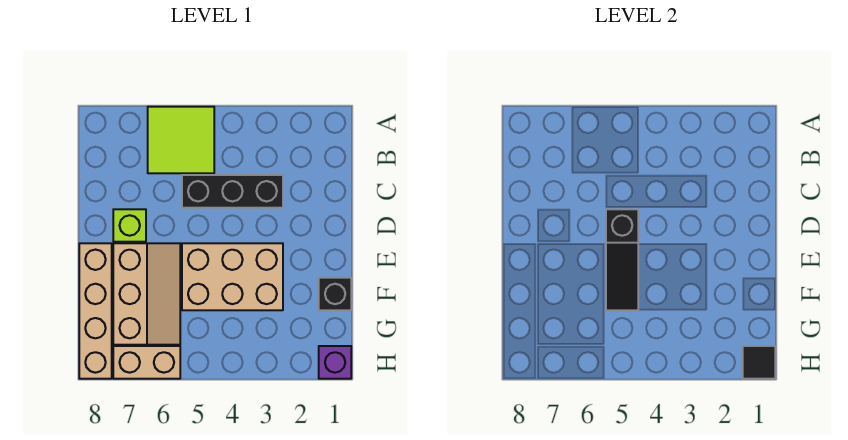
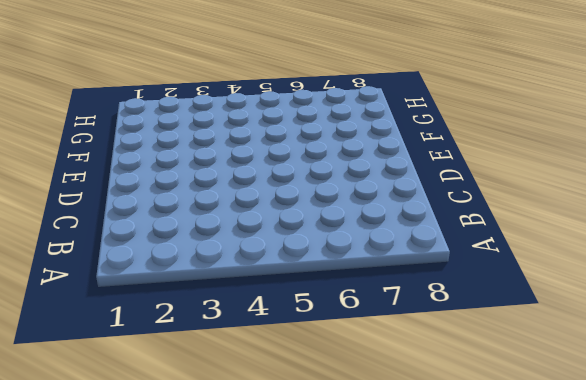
none -> lime 2x2 tile [148,107,214,173]
none -> black 1x3 brick [182,175,283,208]

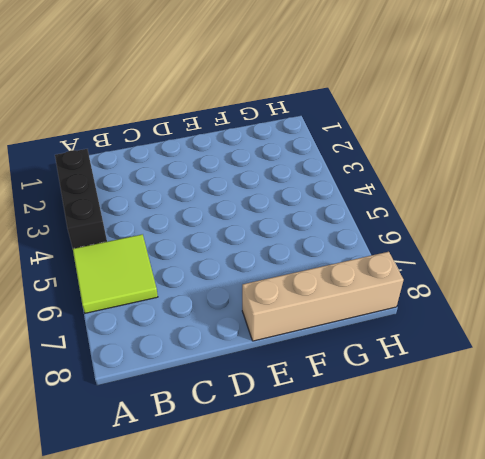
black 1x3 brick [55,149,107,249] -> black 1x3 brick moved to [182,175,283,208]
none -> lime 1x1 brick [113,209,146,242]
none -> tan 2x3 brick [182,243,283,310]

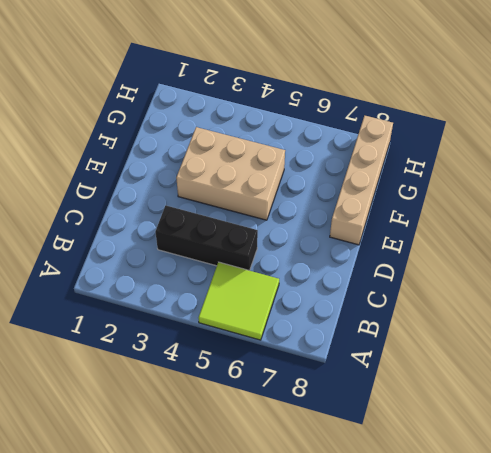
none -> lime 1x1 brick [113,209,146,242]
none -> tan 2x3 slope [113,243,180,345]

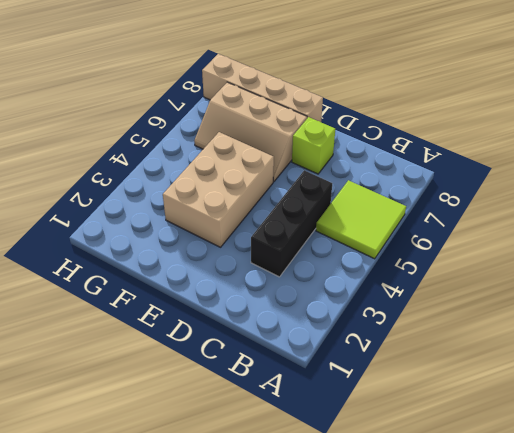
none -> black 1x1 brick [319,278,351,310]
none -> purple 1x1 brick [319,346,351,379]

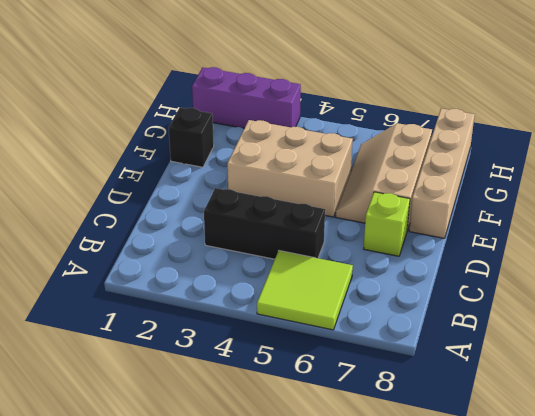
purple 1x3 brick [192,67,301,128] -> purple 1x1 brick [319,346,351,379]
none -> tan 1x2 brick [113,346,180,379]
none -> black 1x3 slope [606,209,638,310]

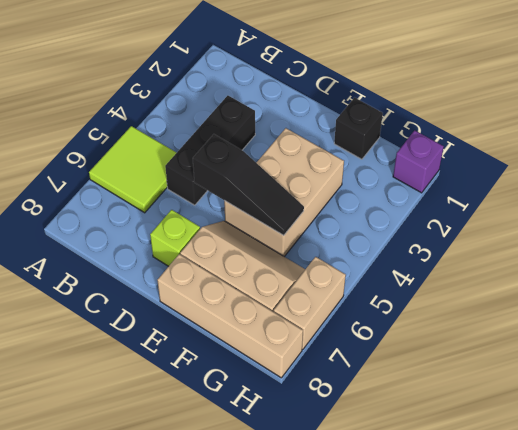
none -> black 1x1 tile [743,346,775,379]

